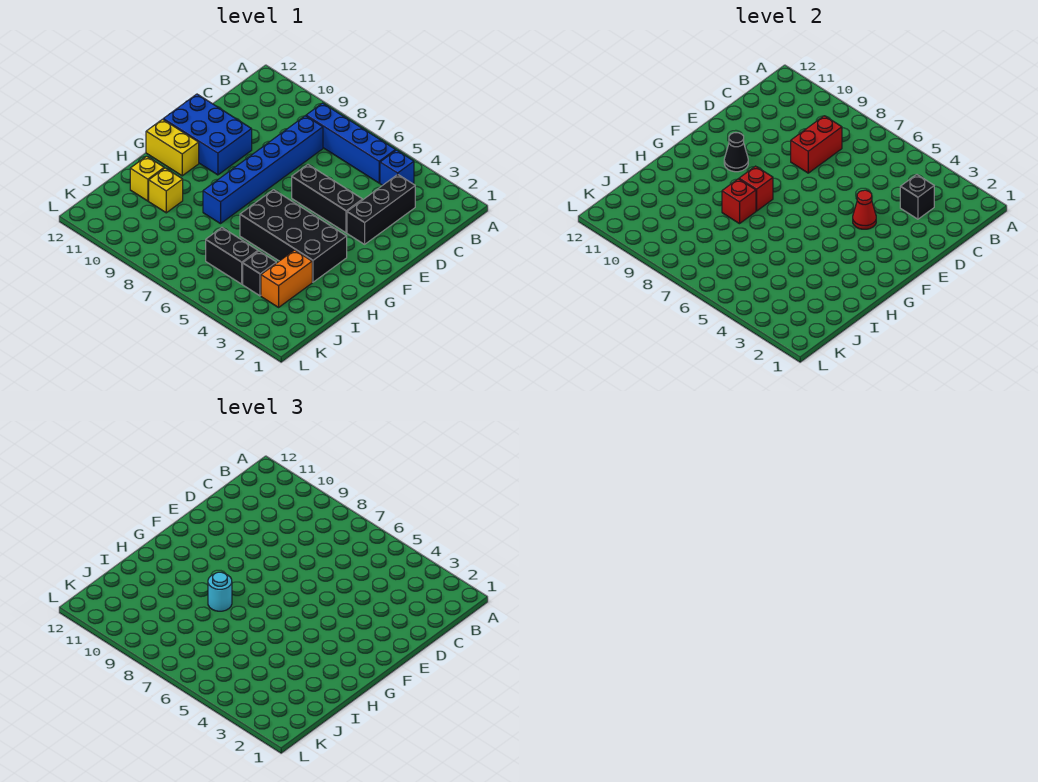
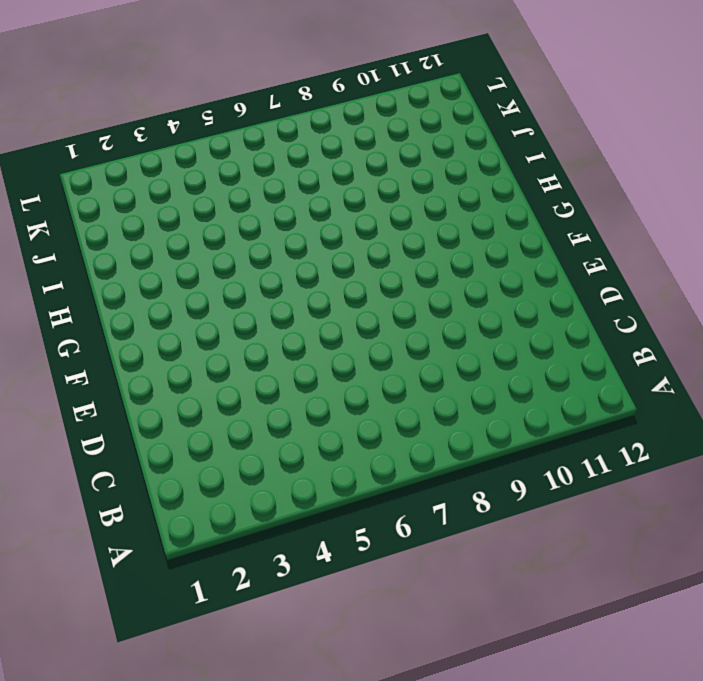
none -> blue 1x1 brick [380,150,414,185]
none -> blue 1x4 brick [306,103,396,183]
none -> black 1x3 brick [347,175,415,244]

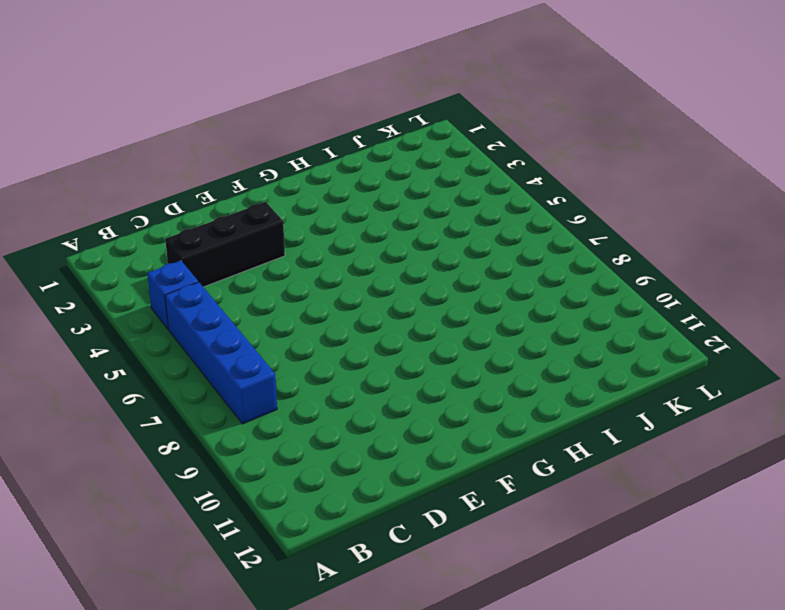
none -> blue 1x6 brick [203,116,323,224]
none -> black 1x3 brick [292,165,362,233]
none -> blue 2x3 brick [163,94,252,175]

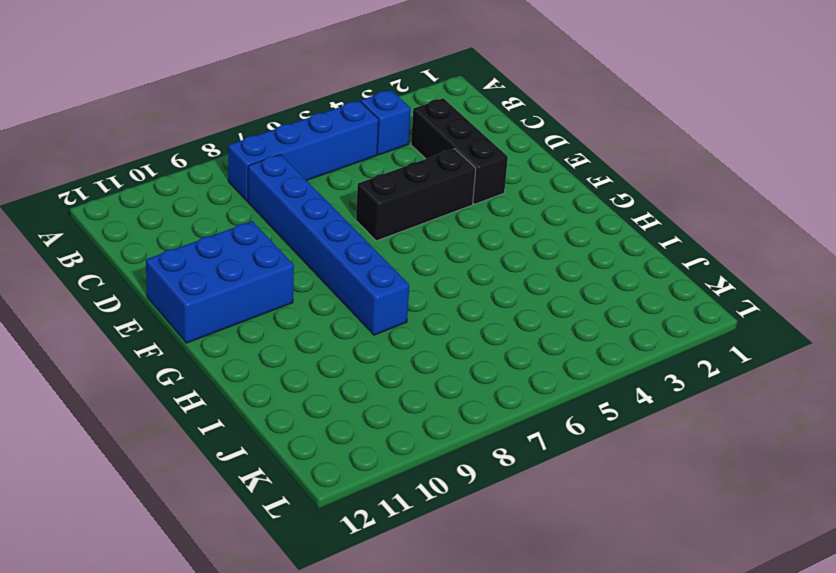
none -> black 2x4 brick [240,190,347,282]
none -> yellow 1x2 brick [146,119,199,176]
none -> orange 1x2 brick [261,250,312,307]

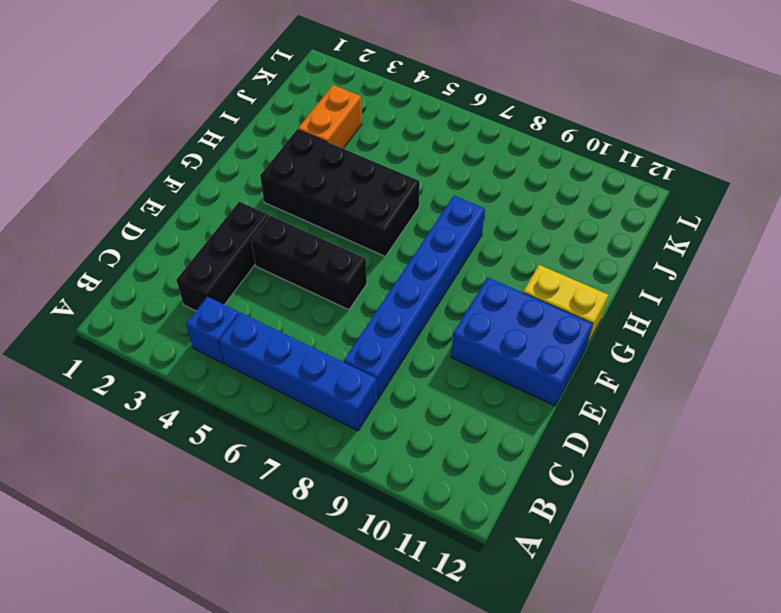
none -> yellow 1x1 brick [149,168,183,213]
none -> yellow 1x1 brick [130,156,164,201]
none -> black 1x1 brick [243,251,276,296]

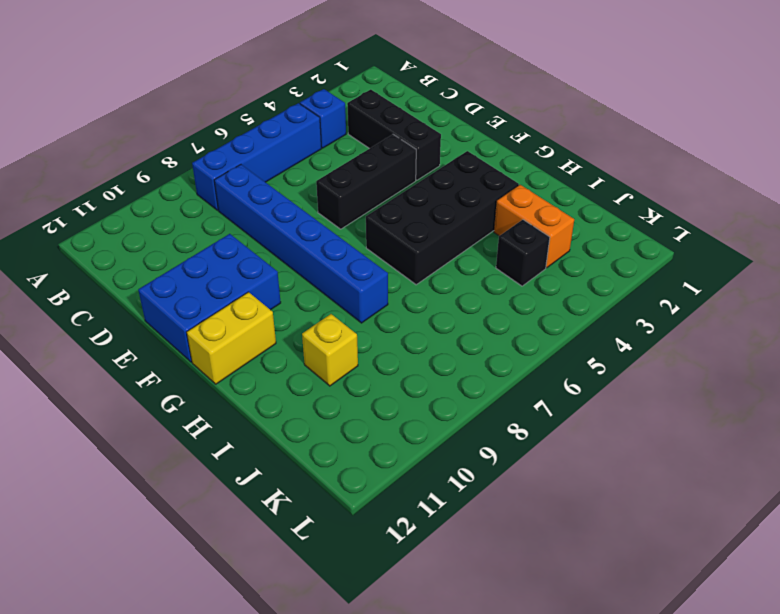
none -> yellow 1x1 brick [130,156,164,201]
none -> black 1x2 brick [206,228,258,284]
none -> black 1x1 brick [900,175,934,219]

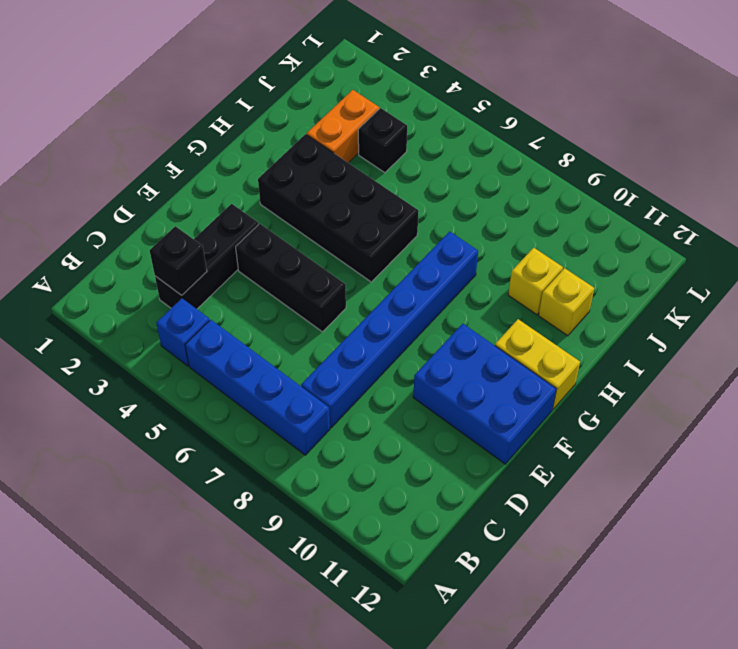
none -> black 1x2 brick [206,228,258,284]
none -> red 1x2 brick [791,116,842,173]
none -> red 1x1 cone [853,190,876,229]

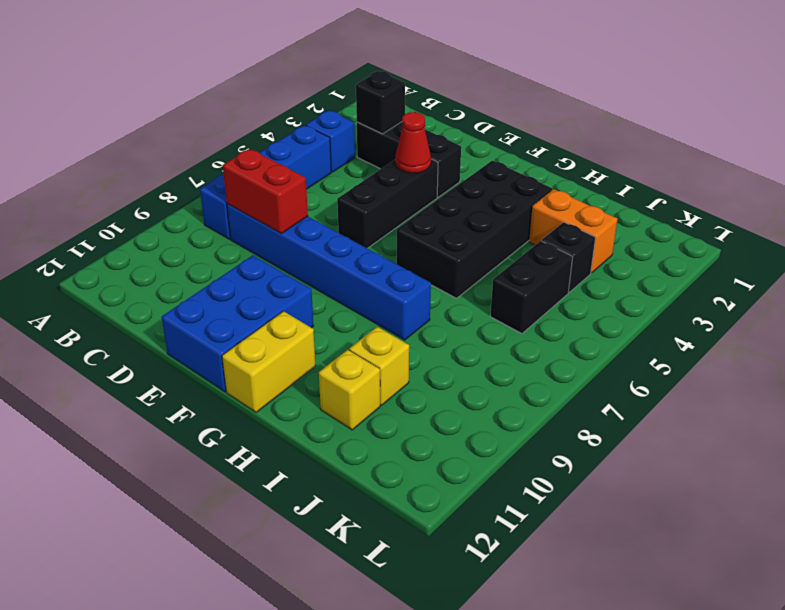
none -> black 1x1 cone [724,133,748,172]
none -> red 1x1 brick [739,166,773,211]
none -> red 1x1 brick [722,179,756,224]

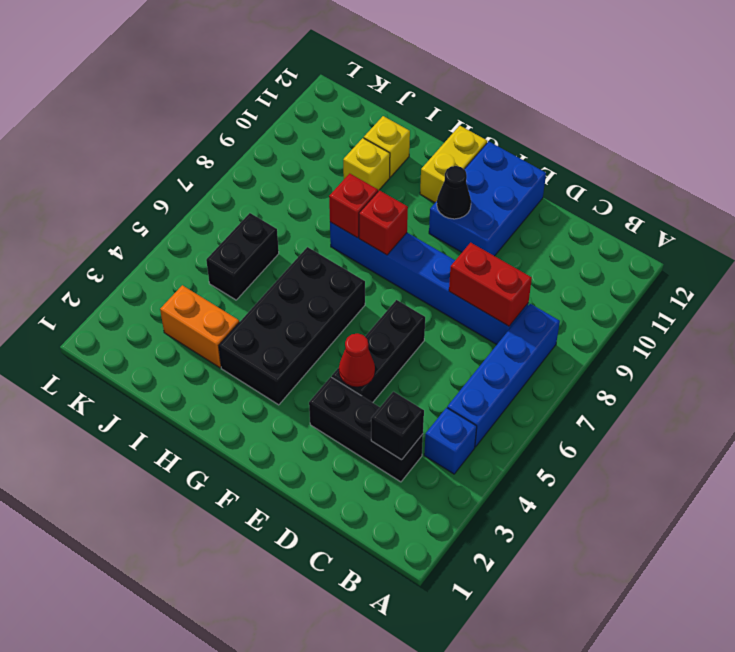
none -> black 1x1 brick [243,251,276,296]
none -> cyan 1x1 round brick [208,572,232,611]

